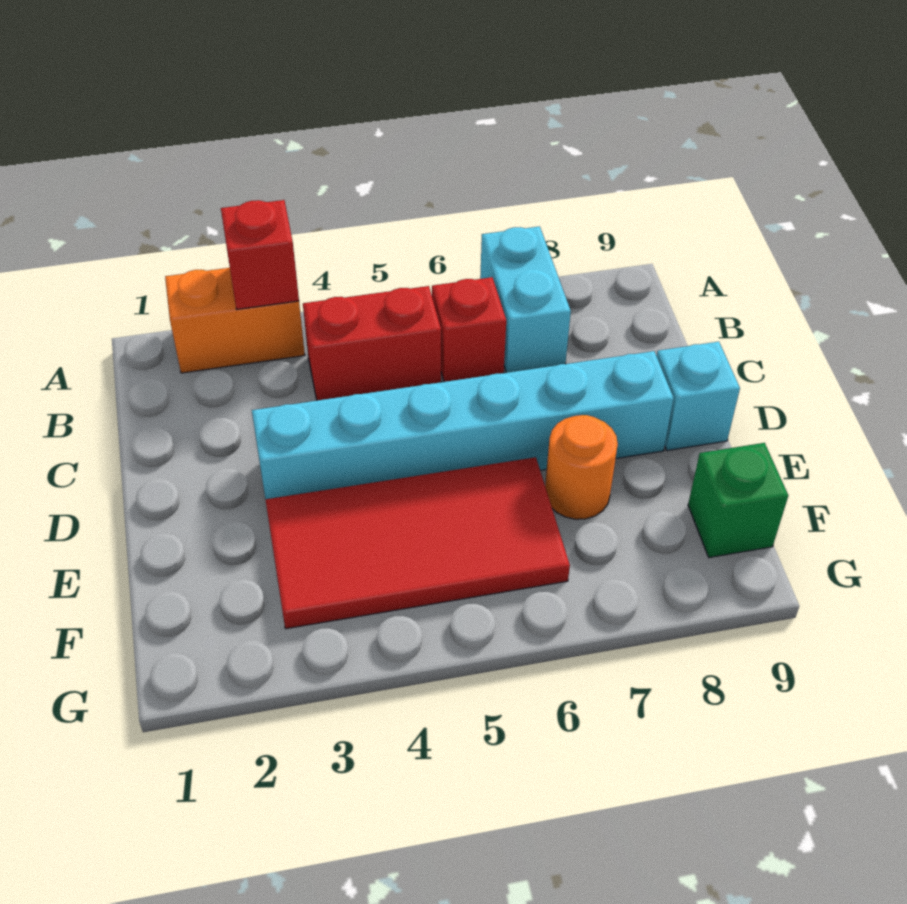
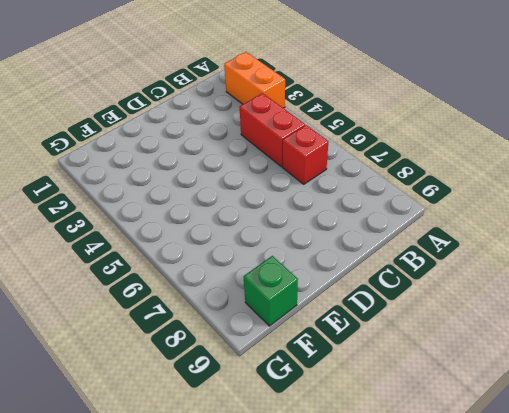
none -> cyan 1x2 brick [480,226,571,373]
none -> cyan 1x6 brick [252,351,674,499]

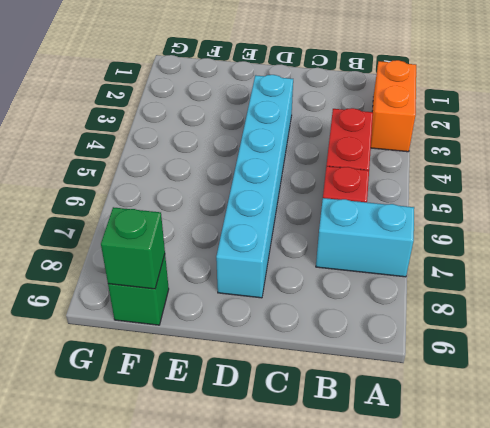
green 1x1 brick [101,207,165,289] -> none
none -> cyan 1x1 brick [656,342,740,450]
none -> red 2x4 tile [265,457,570,629]

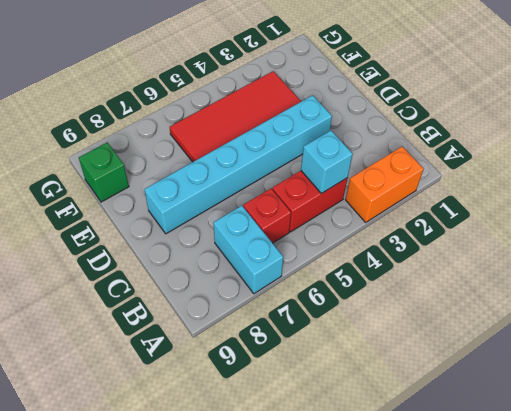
cyan 1x1 brick [301,131,353,193] -> cyan 1x1 brick moved to [656,342,740,450]
none -> orange 1x1 round brick [545,415,618,519]
none -> red 1x1 brick [221,200,299,309]

